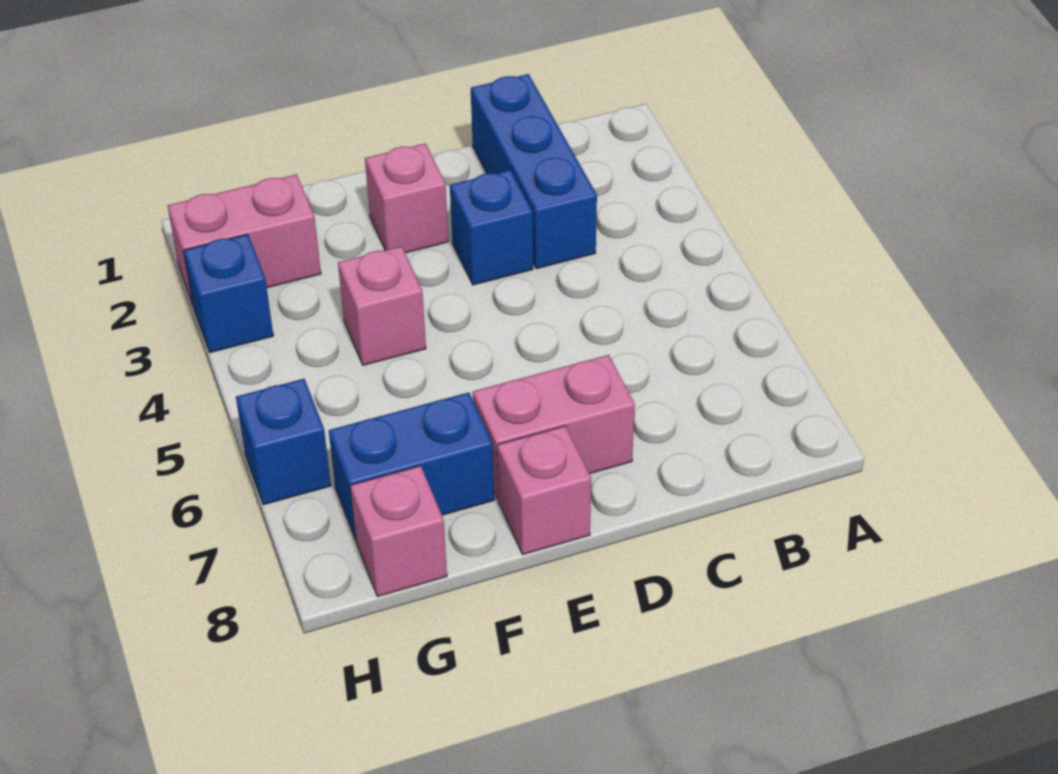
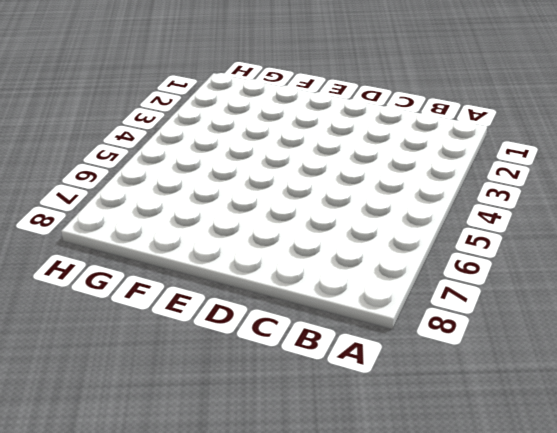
none -> blue 1x3 brick [471,74,597,269]
none -> blue 1x1 brick [450,170,533,285]

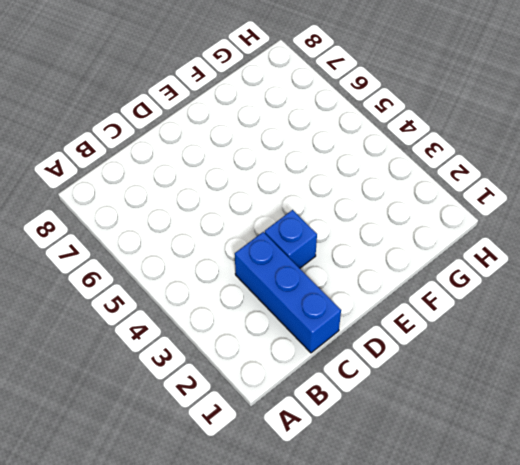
none -> pink 1x2 brick [473,355,635,499]
none -> pink 1x1 brick [365,143,448,253]

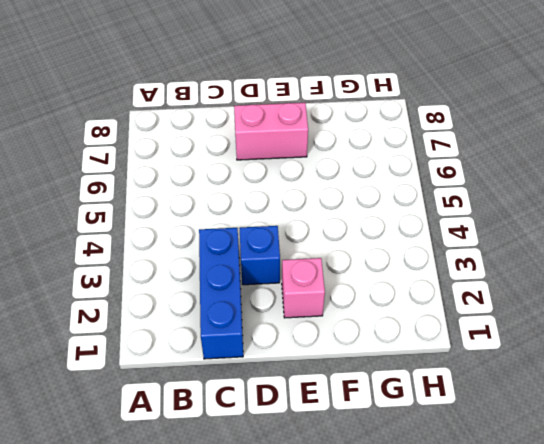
none -> pink 1x1 brick [497,426,591,554]
none -> pink 1x1 brick [338,246,426,365]

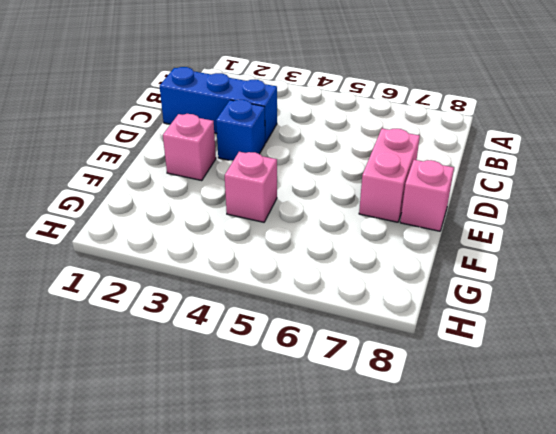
none -> blue 1x2 brick [329,392,494,539]
none -> pink 1x2 brick [168,174,321,304]

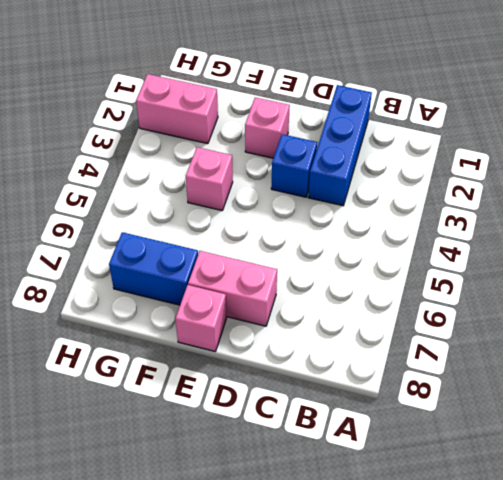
none -> pink 1x1 brick [350,466,447,596]
none -> blue 1x1 brick [183,234,273,353]

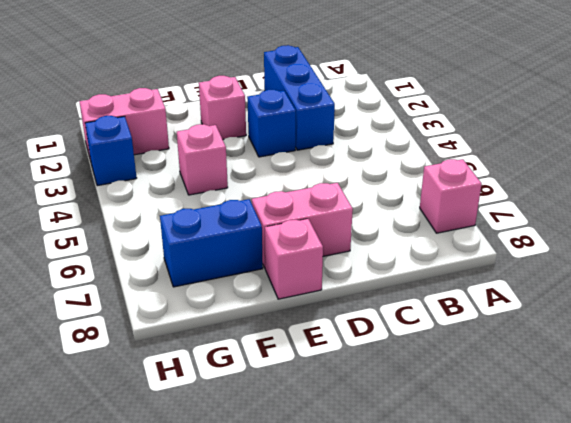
pink 1x1 brick [420,159,482,233] -> pink 1x1 brick moved to [350,466,447,596]
none -> blue 1x1 brick [236,379,331,505]

